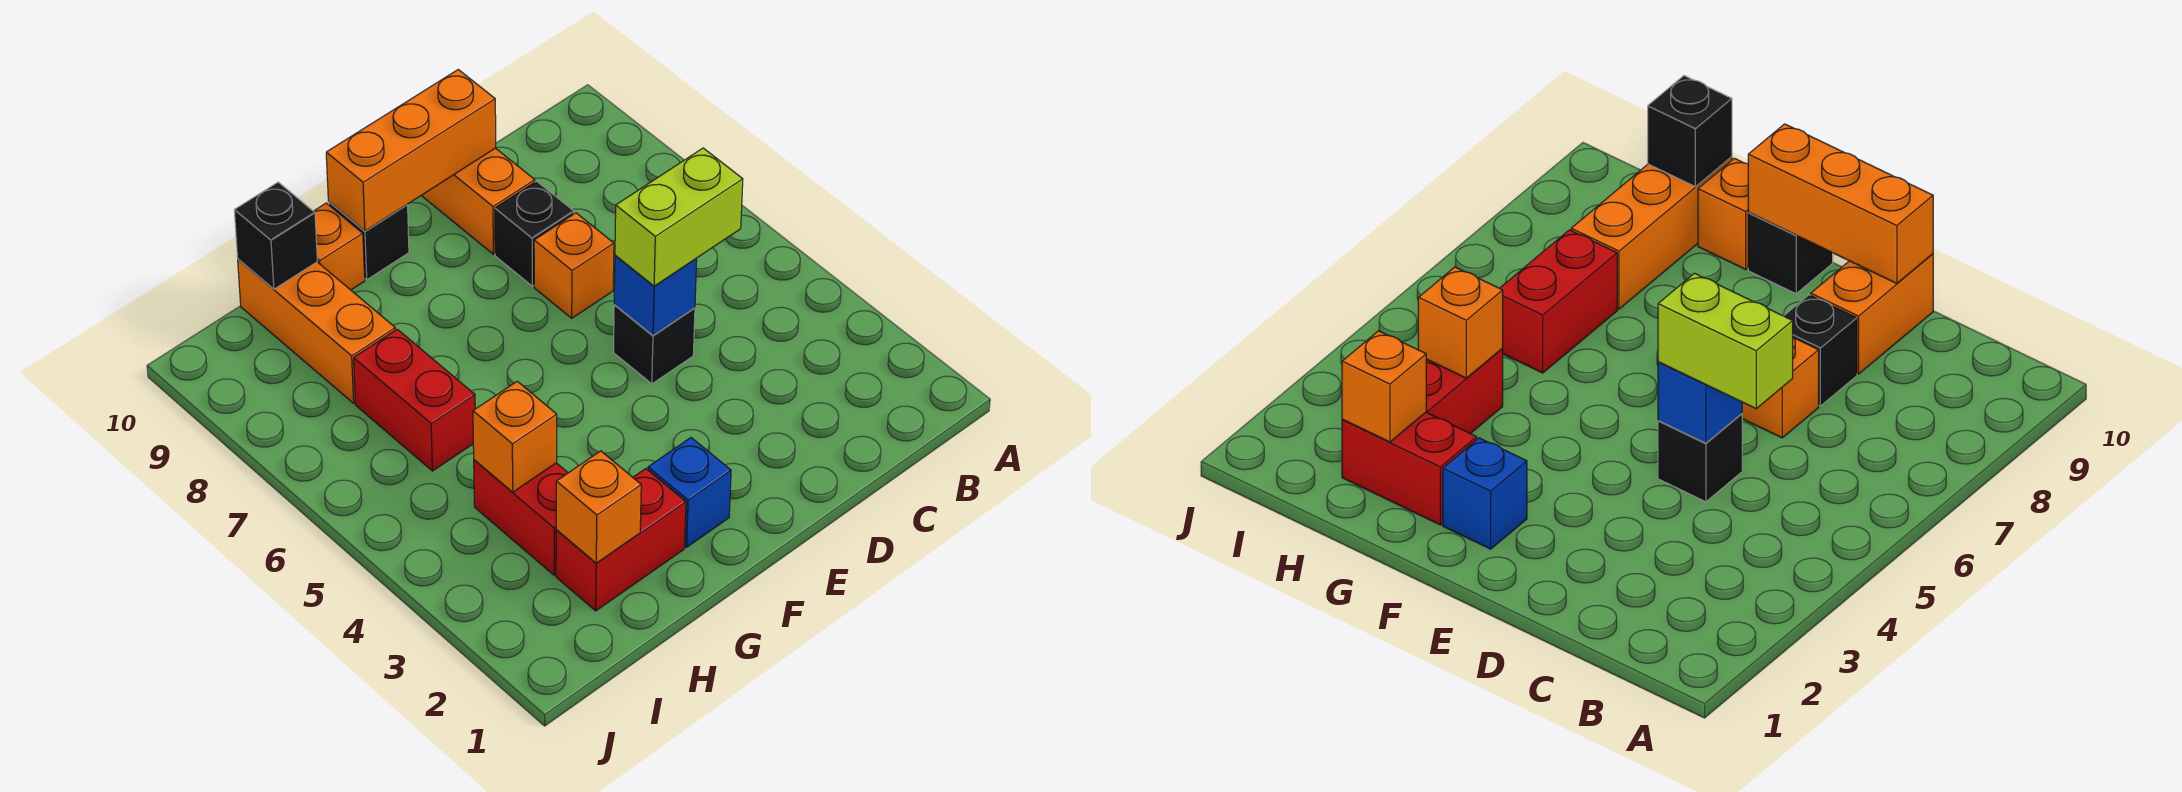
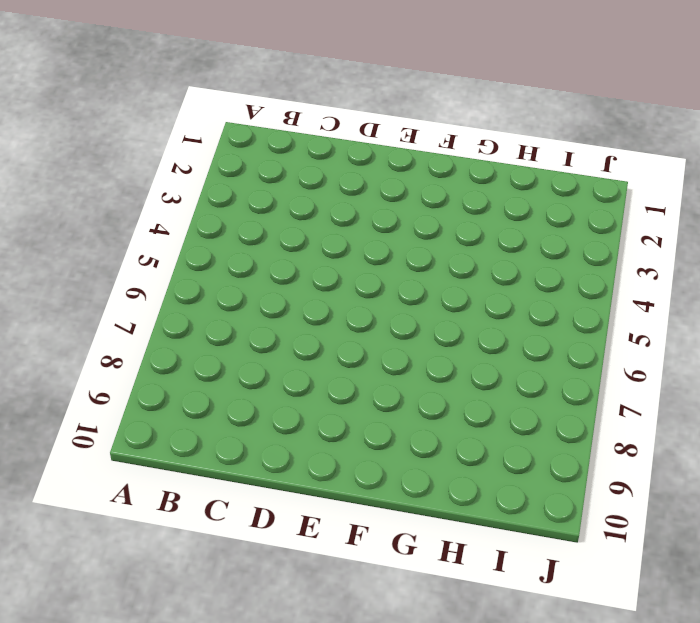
none -> black 1x1 brick [613,305,695,384]
none -> orange 1x1 brick [534,213,614,318]
none -> black 1x1 brick [495,181,574,286]

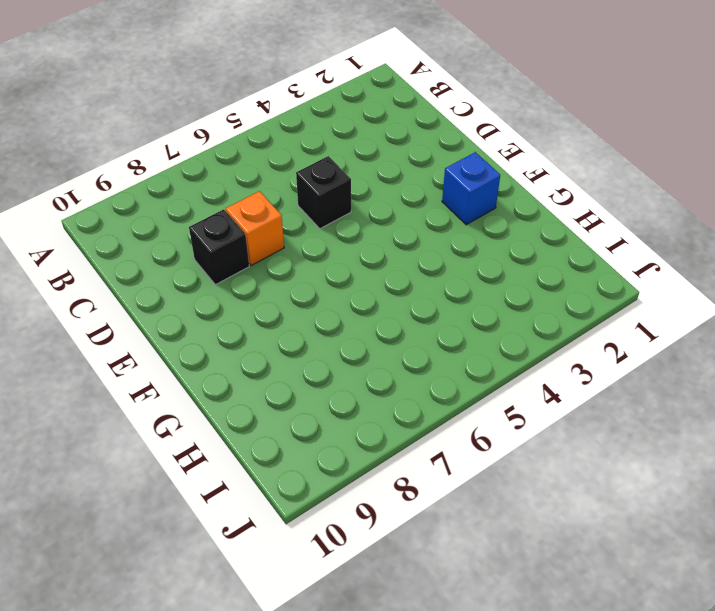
none -> orange 1x2 brick [421,148,535,254]
none -> black 1x1 brick [328,202,409,280]
none -> red 1x2 brick [556,469,686,611]

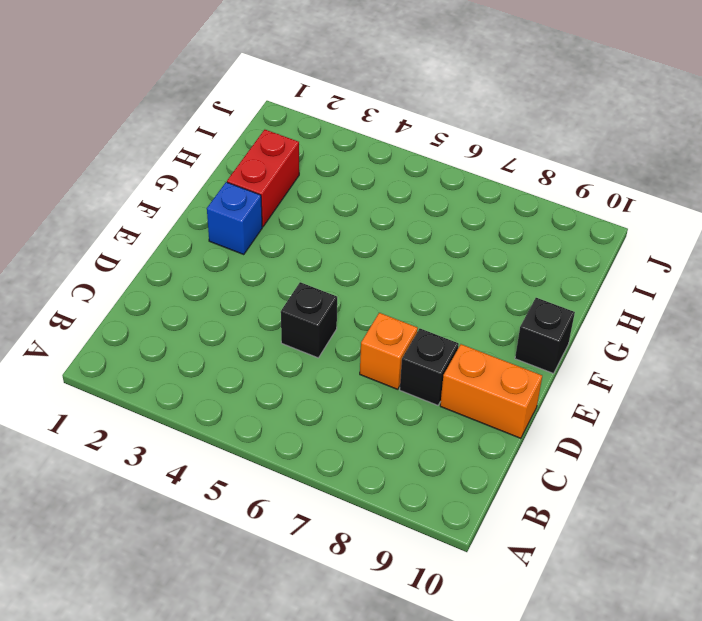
none -> orange 1x1 brick [314,203,365,290]
none -> red 1x2 brick [474,460,568,575]
none -> red 1x2 brick [354,329,475,471]

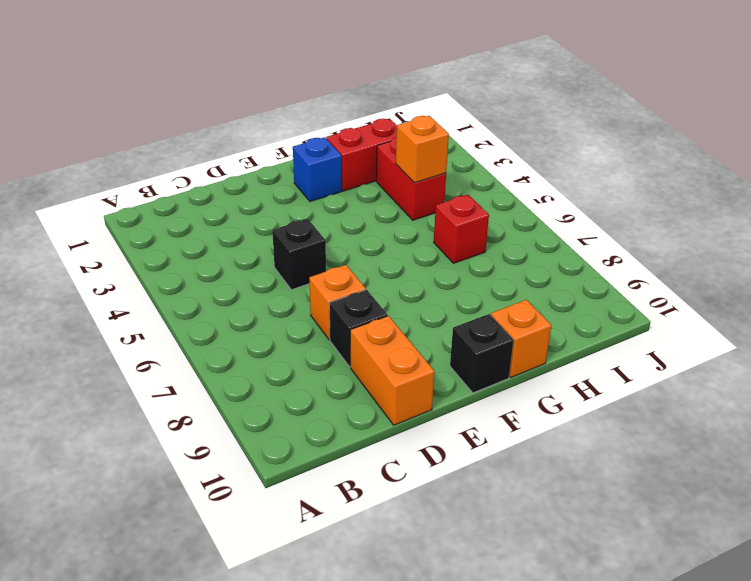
red 1x1 brick [434,195,489,263] -> red 1x2 brick [354,329,475,471]
none -> orange 1x3 brick [238,259,395,403]
none -> blue 1x1 brick [614,255,697,335]
none -> orange 1x3 brick [326,70,496,231]

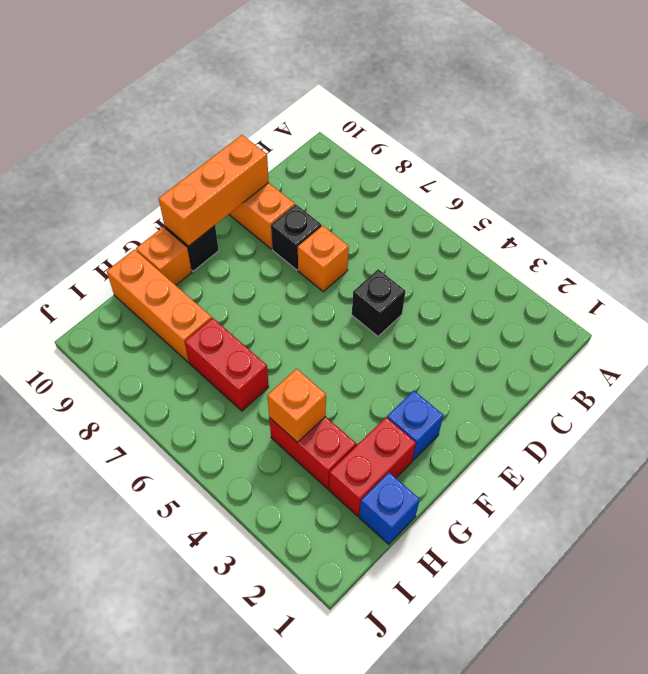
blue 1x1 brick [359,473,420,544] -> blue 1x1 brick moved to [614,255,697,335]
none -> orange 1x1 brick [556,451,641,563]
none -> black 1x1 brick [234,182,317,289]
none -> lime 1x2 brick [615,148,743,286]

